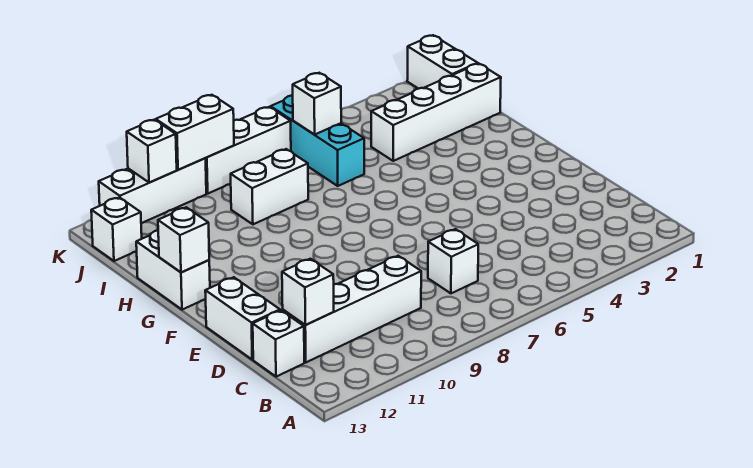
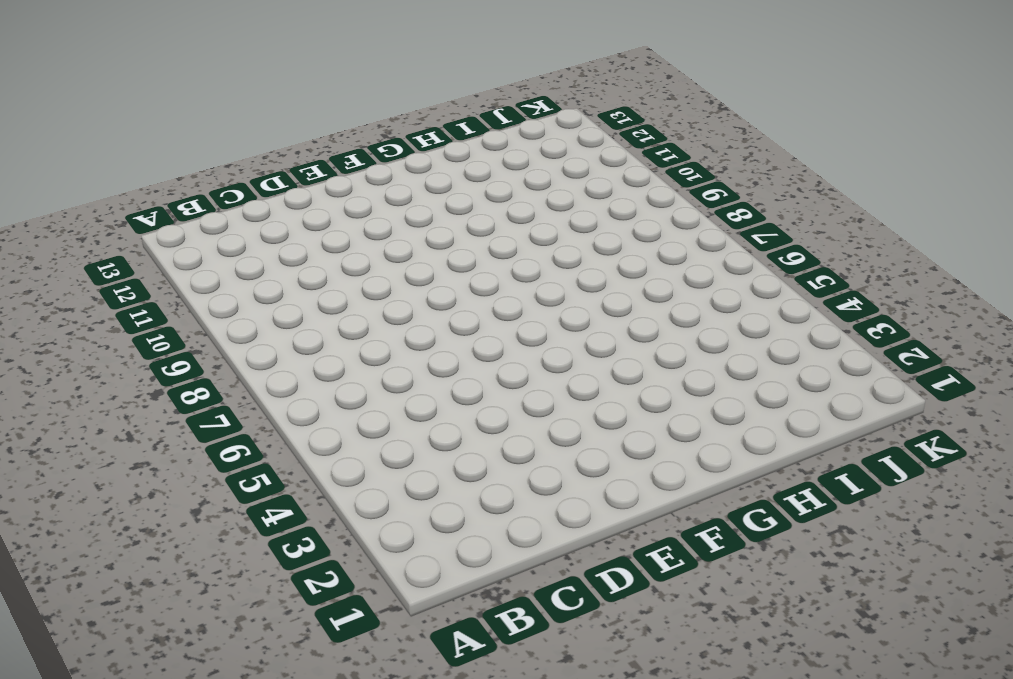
none -> white 1x1 brick [428,229,478,293]
none -> white 1x4 brick [283,256,421,362]
none -> white 1x1 brick [253,310,304,377]

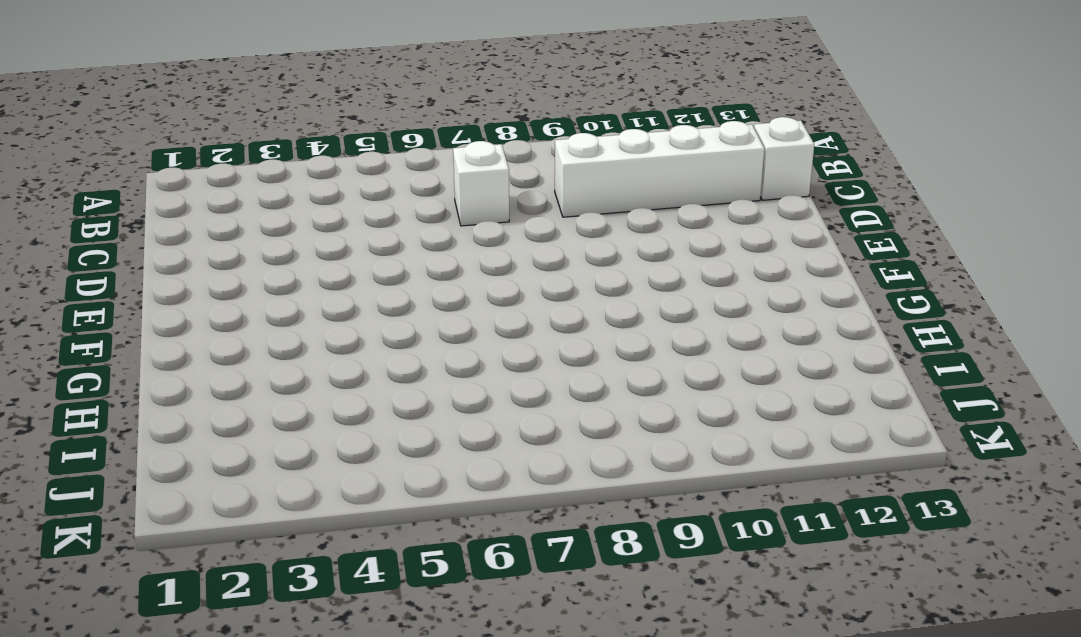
none -> white 1x2 brick [205,277,280,360]
none -> white 1x2 brick [136,230,210,310]
none -> white 1x4 brick [371,64,501,161]

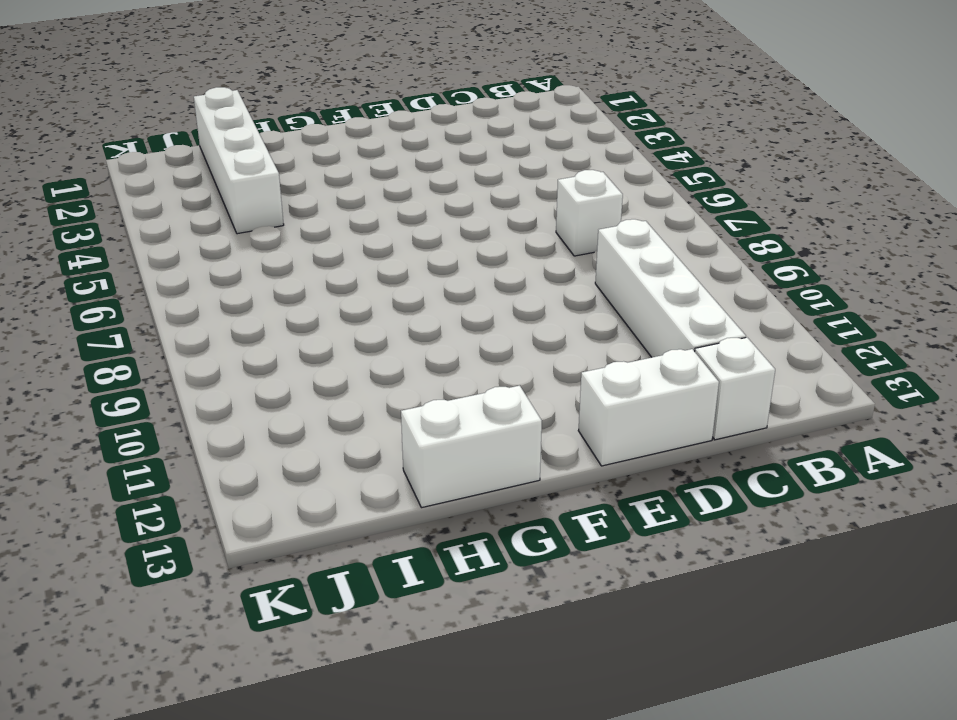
none -> cyan 1x3 brick [271,95,364,186]
none -> white 1x2 brick [231,149,308,224]
none -> white 1x2 brick [407,35,478,89]

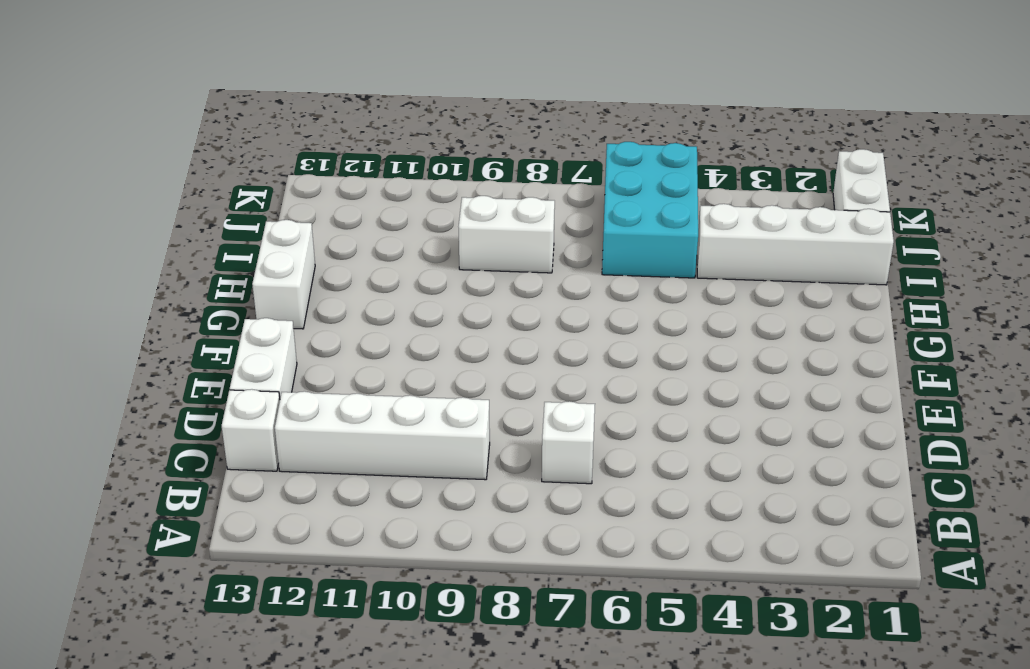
cyan 2x3 brick [602,142,698,278] -> cyan 1x3 brick [271,95,364,186]
none -> white 1x1 brick [91,197,142,261]
none -> white 1x3 brick [206,107,291,193]
none -> white 1x3 brick [99,158,206,223]

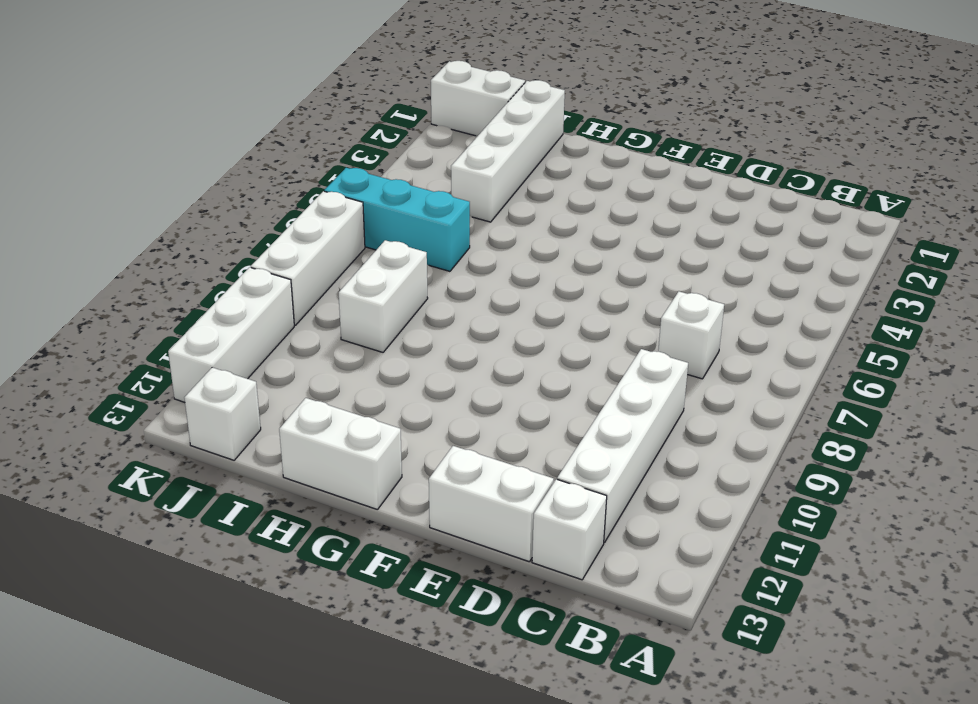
none -> white 1x1 brick [282,259,334,325]
none -> white 1x1 brick [158,207,209,272]
none -> white 1x1 brick [293,73,341,135]

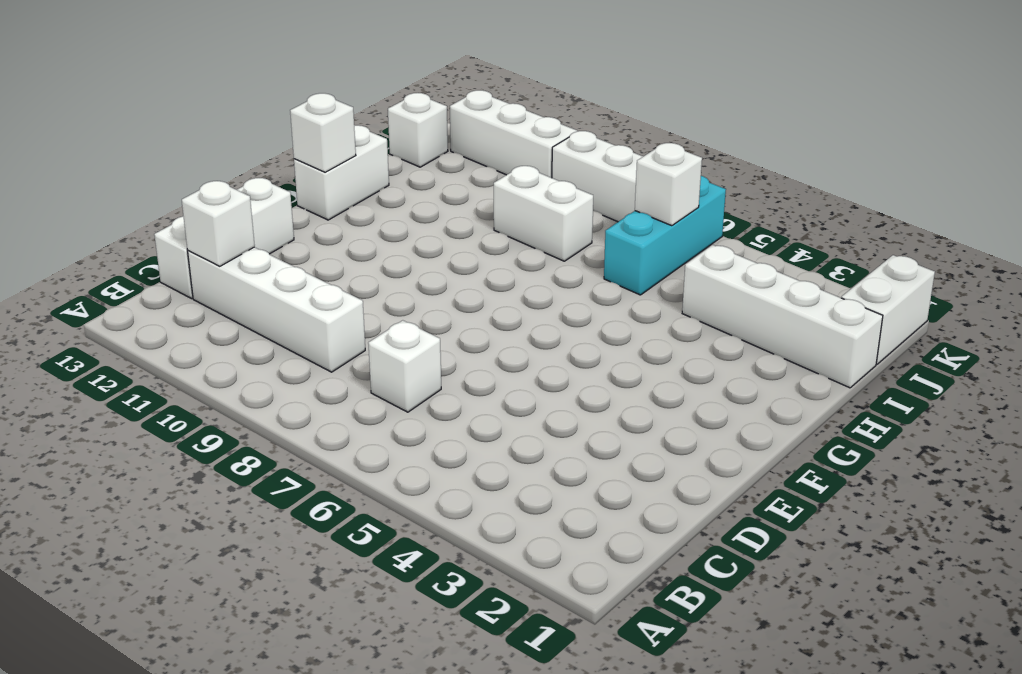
none -> white 1x2 brick [156,95,234,170]
none -> white 1x1 brick [127,120,177,182]

